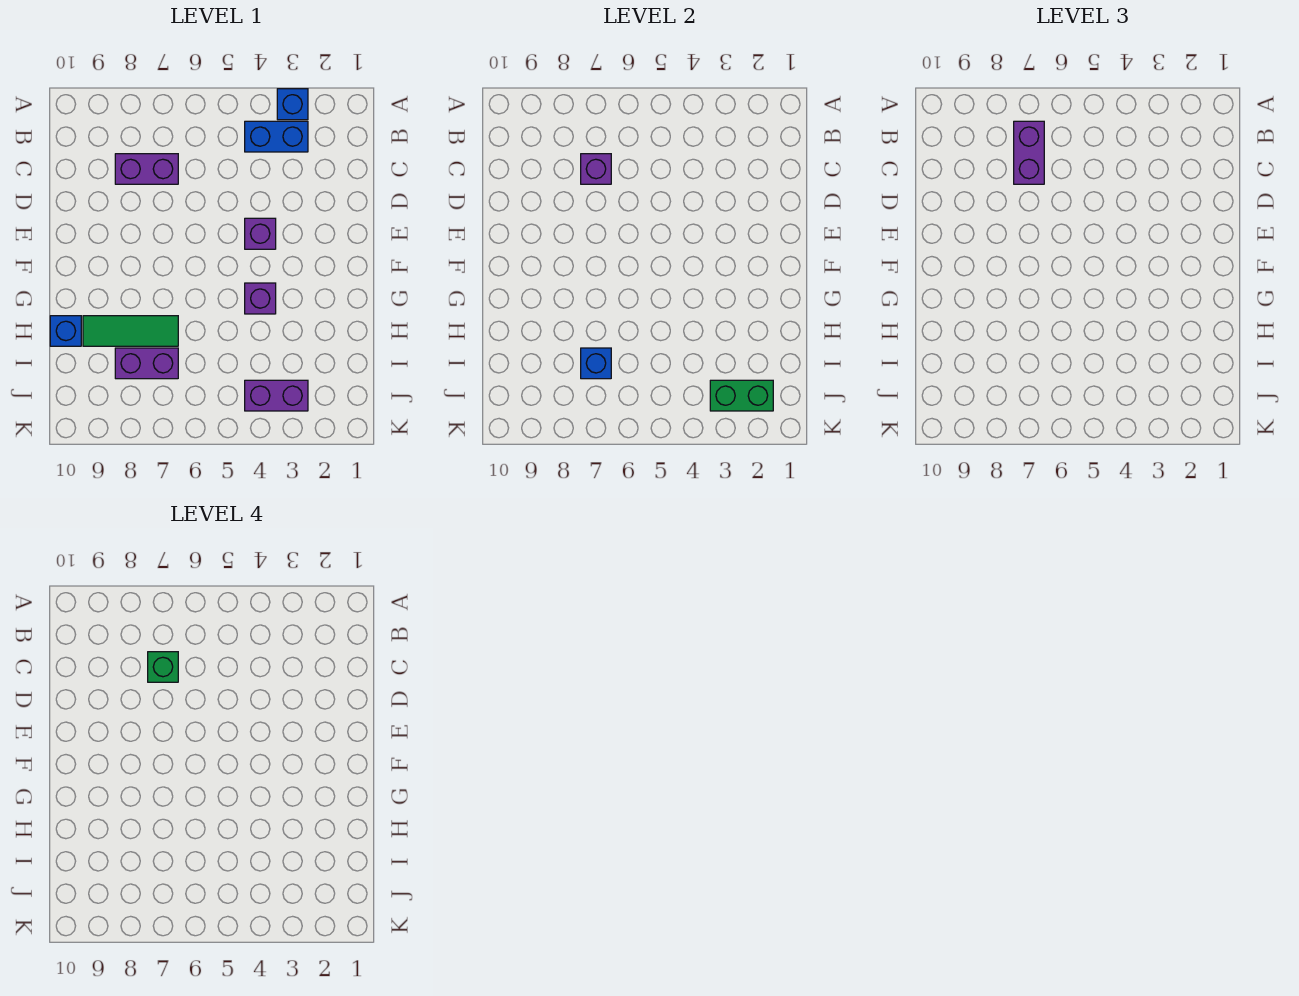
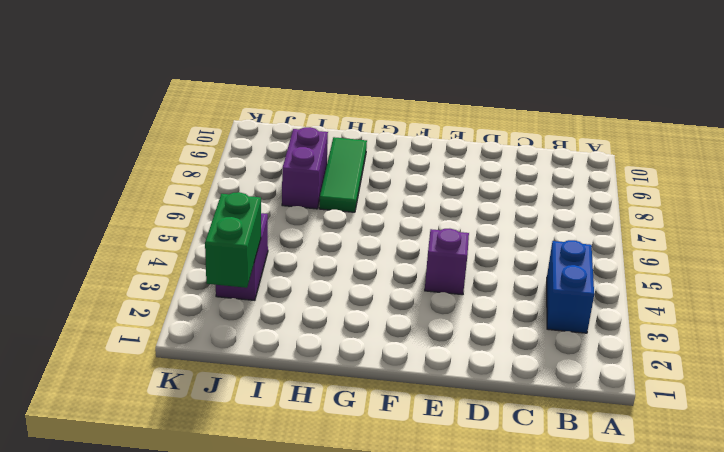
none -> blue 1x1 brick [277,89,308,120]
none -> purple 1x2 brick [115,154,178,184]
none -> purple 1x1 brick [245,283,276,314]

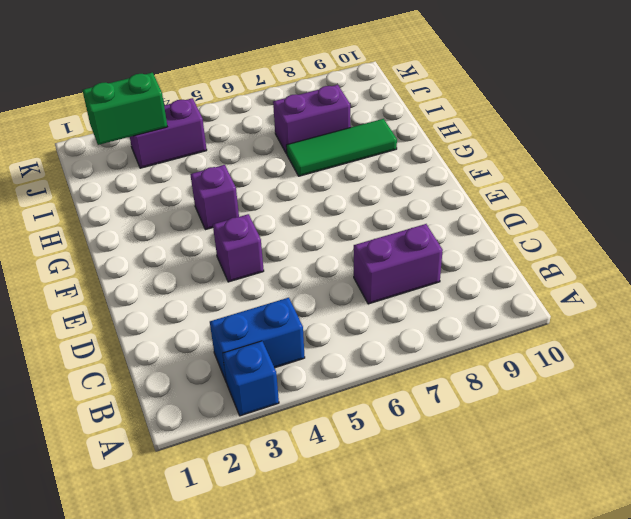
none -> blue 1x1 brick [50,316,81,346]
none -> purple 1x1 brick [581,154,611,184]
none -> blue 1x1 brick [581,348,611,379]

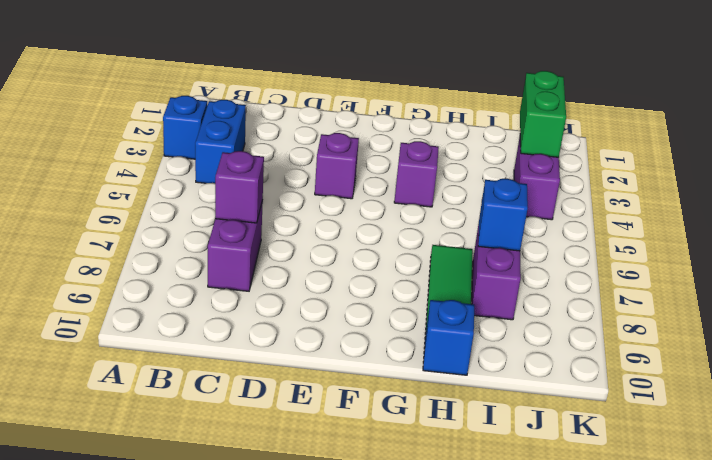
none -> purple 1x2 brick [1014,121,1044,184]
none -> green 1x1 brick [148,652,178,682]

